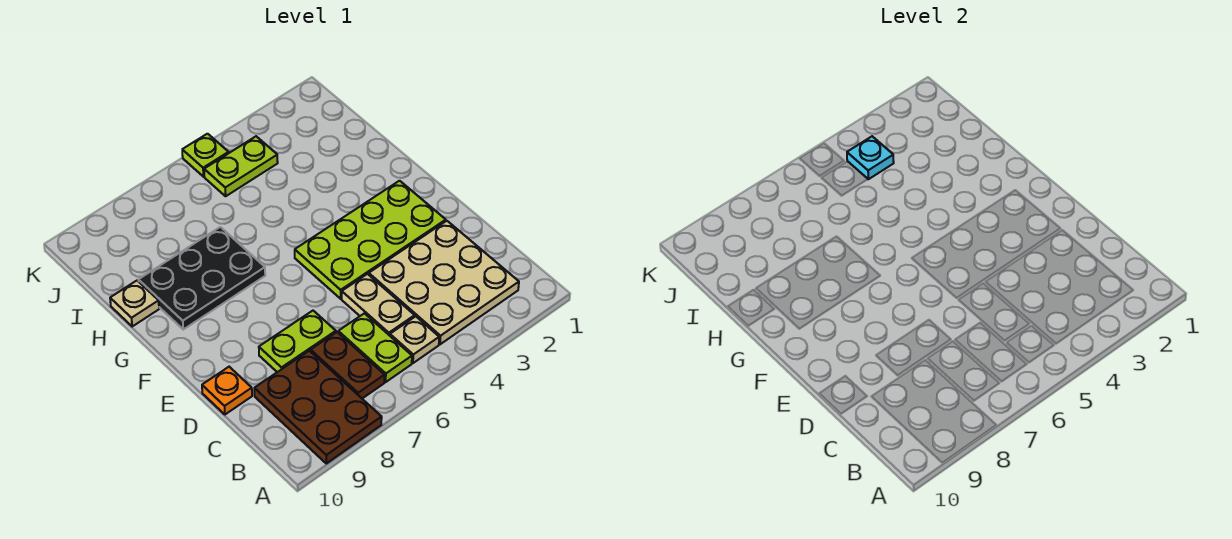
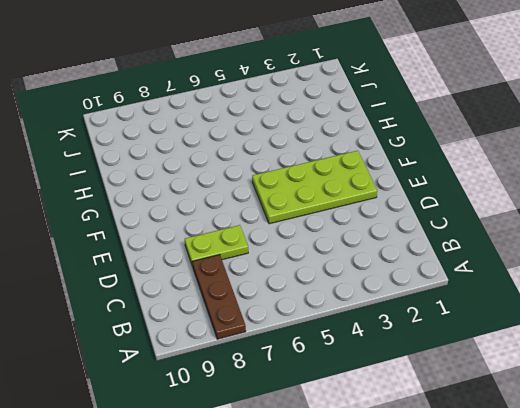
brown 1x3 plate [192,255,246,339] -> brown 2x3 plate [254,351,382,463]
none -> tan 3x3 plate [369,221,519,344]
none -> tan 1x1 plate [390,316,439,363]
none -> lime 1x2 plate [338,313,412,382]

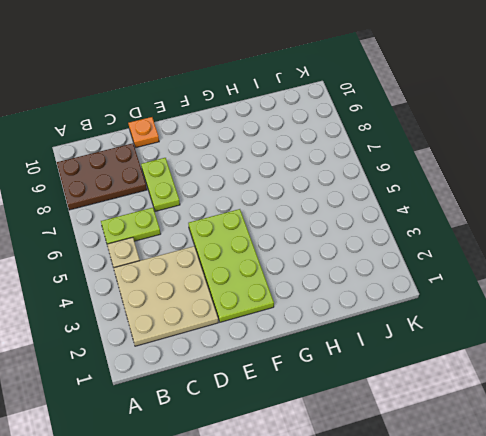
none -> brown 1x2 plate [311,332,385,399]
none -> tan 1x2 plate [342,274,415,336]
none -> black 2x3 plate [139,227,265,329]

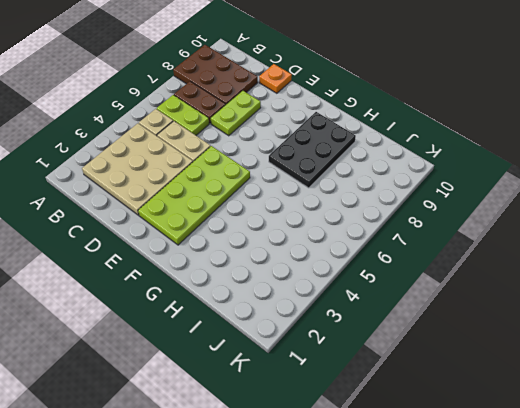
none -> tan 1x1 plate [110,281,159,326]
none -> lime 1x2 plate [204,136,278,196]
none -> lime 1x1 plate [182,134,229,177]

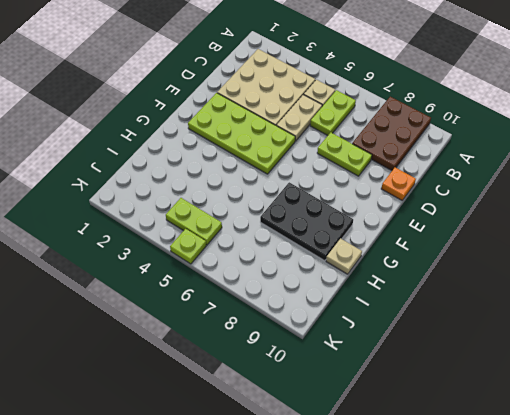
none -> brown 1x2 plate [311,332,385,399]
none -> cyan 1x1 plate [847,136,894,179]

